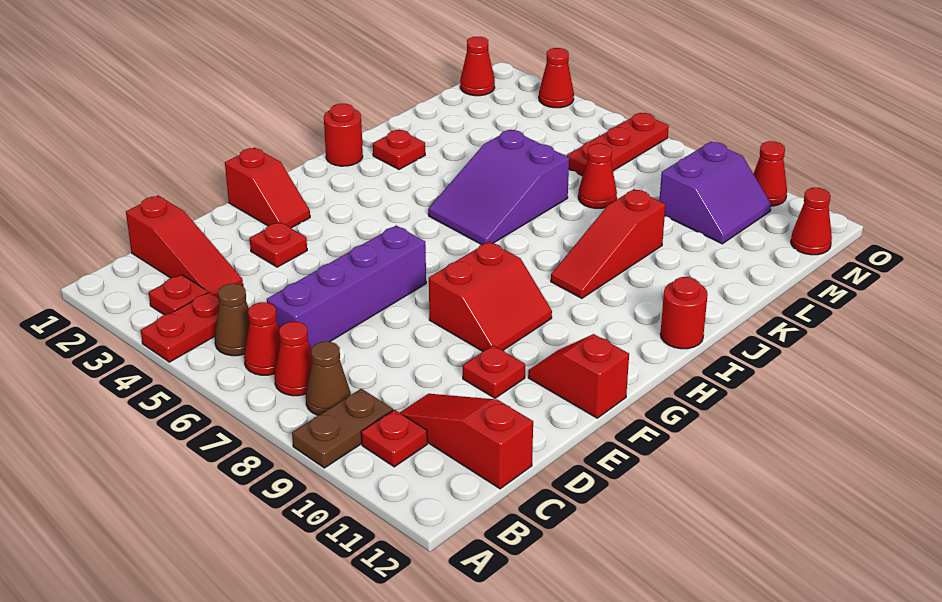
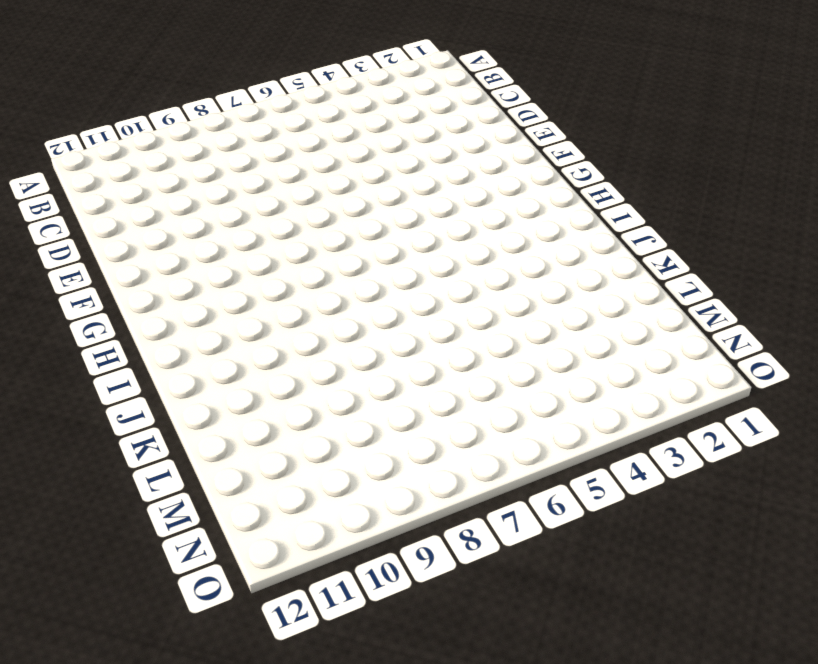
none -> red 1x2 plate [141,292,220,362]
none -> brown 1x2 plate [292,389,393,468]
none -> red 1x1 plate [149,275,208,315]

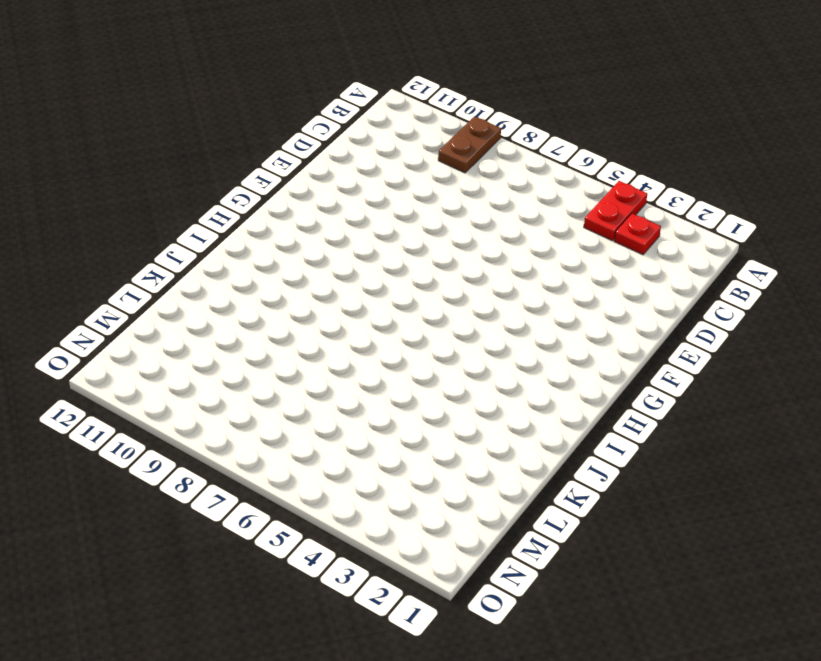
none -> brown 1x1 cone [215,284,250,356]
none -> red 1x1 cone [244,302,281,375]
none -> red 1x1 cone [275,322,312,396]

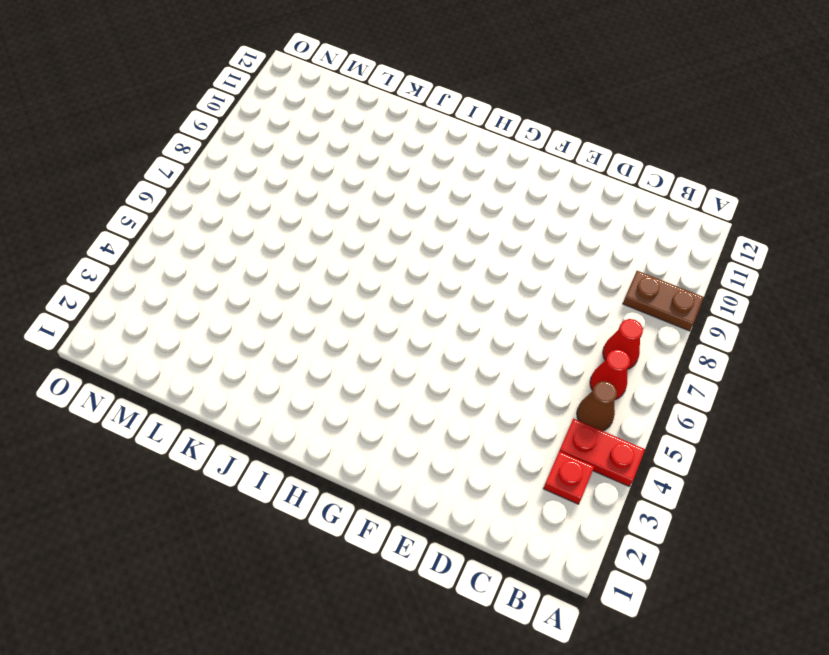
none -> brown 1x1 cone [306,342,351,415]
none -> red 1x1 plate [361,410,427,467]
none -> red 1x3 slope [126,196,243,297]

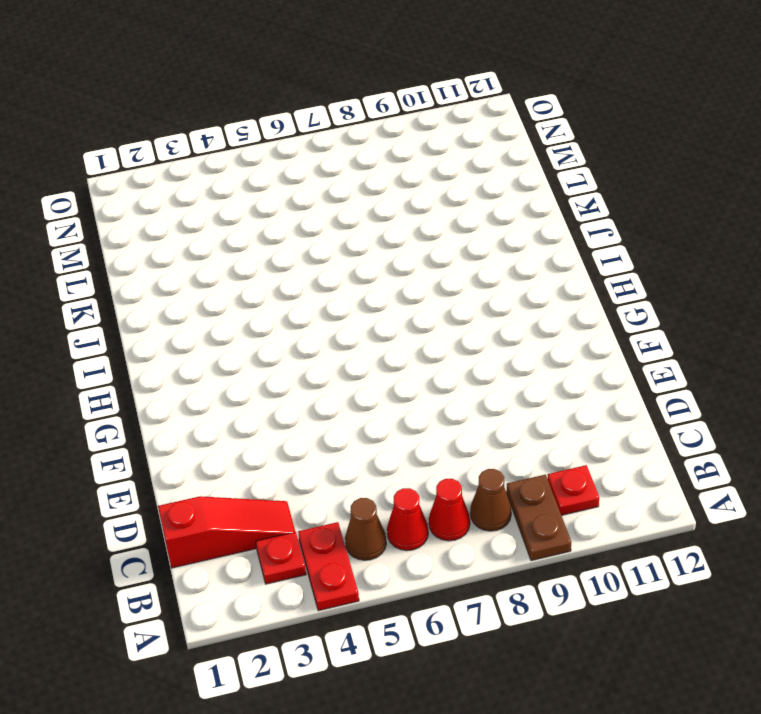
none -> purple 1x4 brick [267,226,426,349]
none -> red 1x3 slope [400,394,533,489]
none -> red 1x1 plate [250,222,307,267]

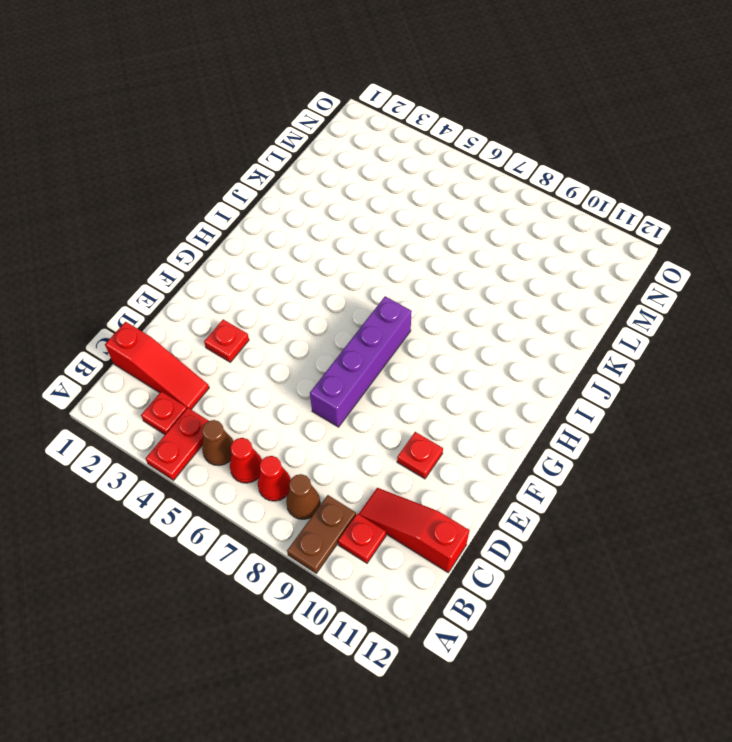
purple 1x4 brick [310,296,412,427] -> purple 1x4 brick moved to [267,226,426,349]
none -> red 1x2 slope [225,148,310,228]
none -> red 2x2 slope [429,242,552,351]
none -> red 1x2 slope [528,334,629,418]

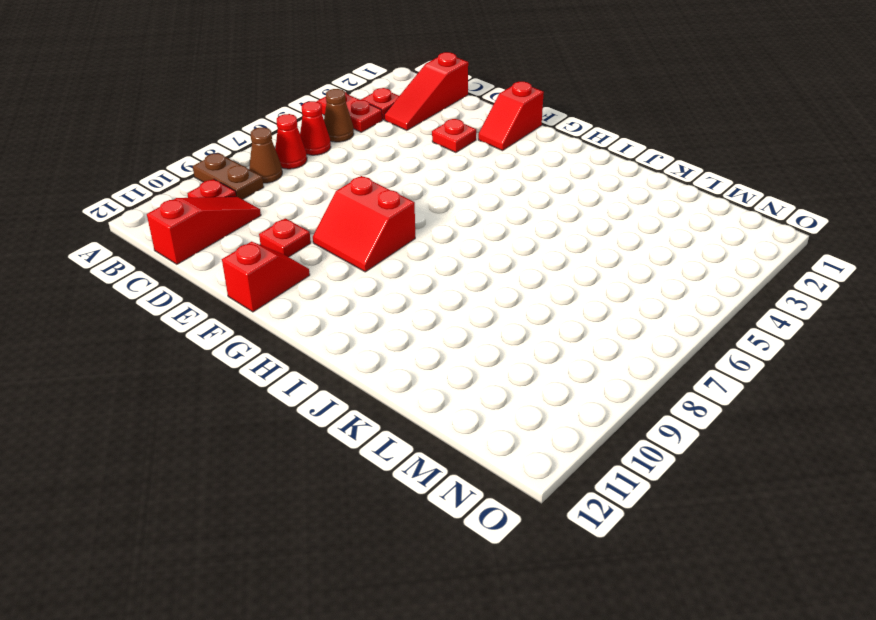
none -> purple 1x4 brick [267,226,426,349]
none -> red 1x1 round brick [324,104,363,166]
none -> purple 2x3 slope [428,130,569,245]

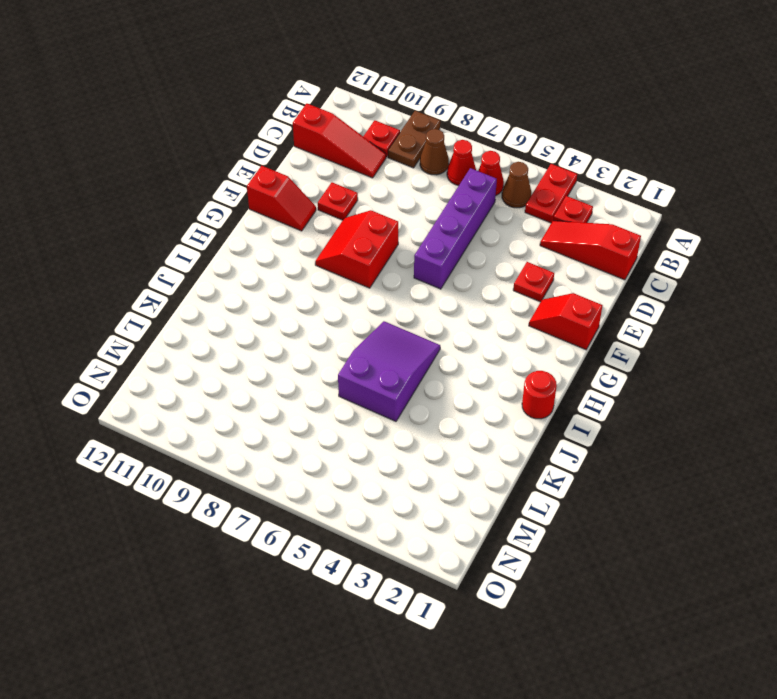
none -> red 1x3 slope [551,189,666,298]
none -> red 1x1 round brick [660,277,708,349]
none -> red 1x1 plate [373,130,425,169]

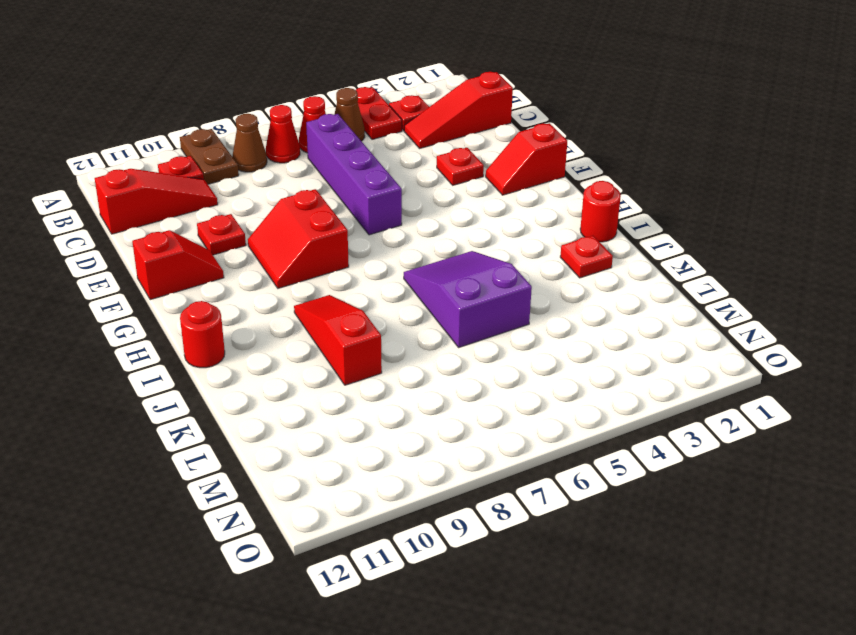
none -> red 1x1 cone [578,144,617,208]
none -> red 1x3 plate [567,113,669,176]
none -> purple 2x2 slope [659,142,771,244]

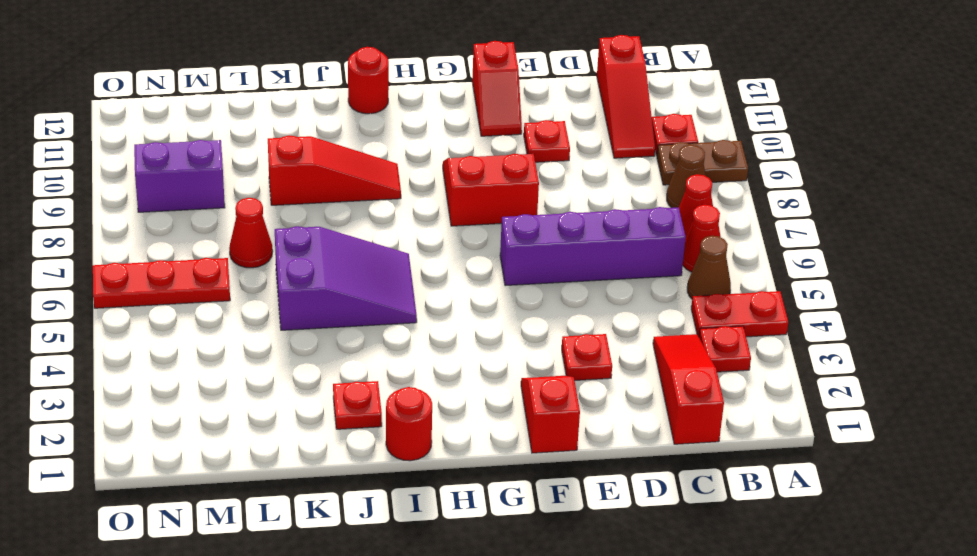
none -> red 1x1 cone [460,37,495,96]
none -> red 1x1 cone [791,188,832,255]
none -> red 1x1 cone [539,48,574,108]

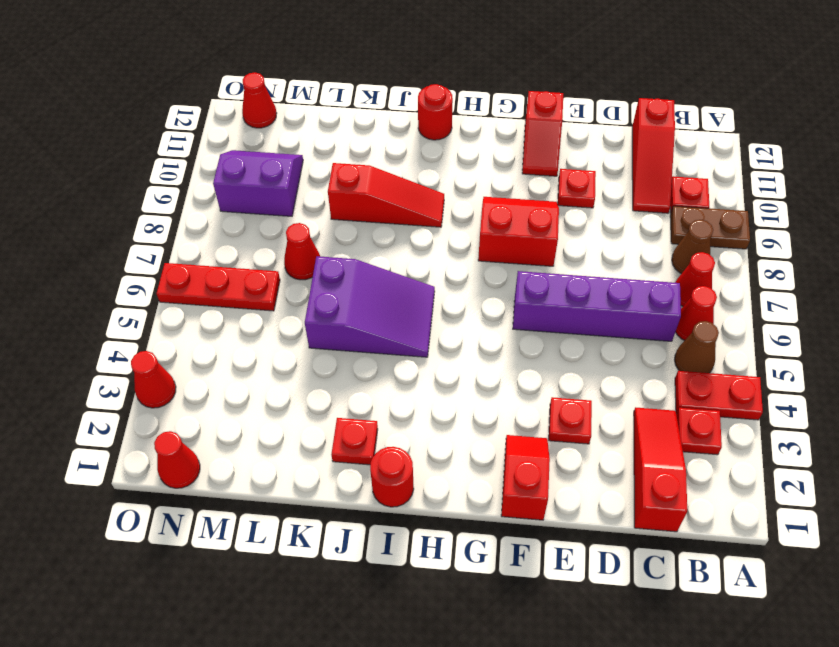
none -> red 1x1 cone [753,141,787,206]

